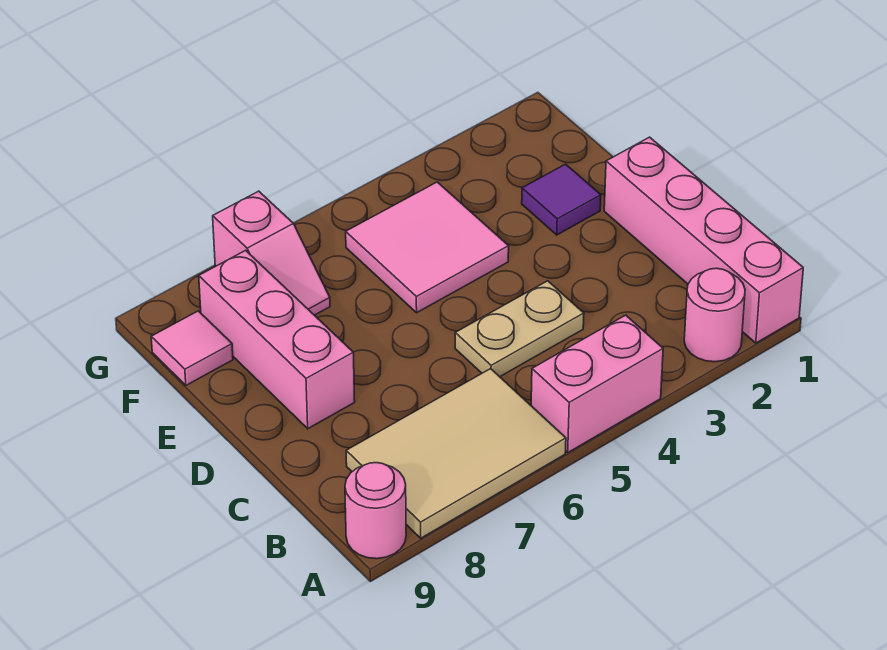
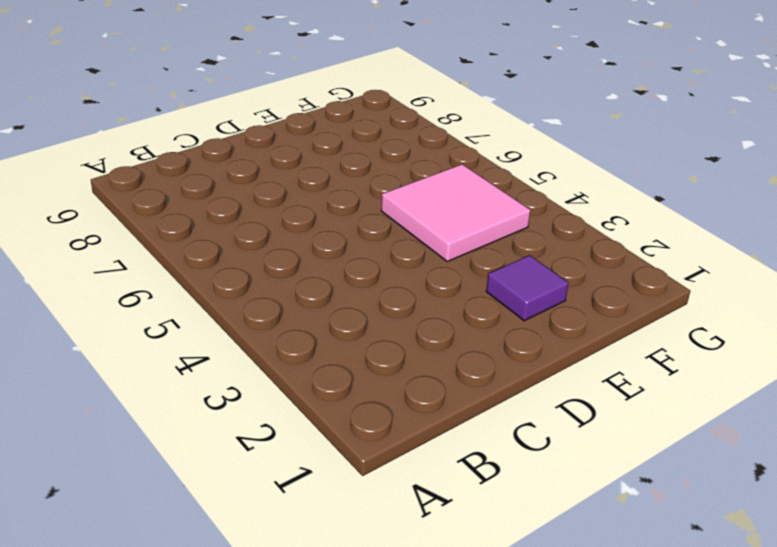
none -> pink 1x4 brick [604,137,803,343]
none -> pink 1x1 round brick [684,268,745,362]

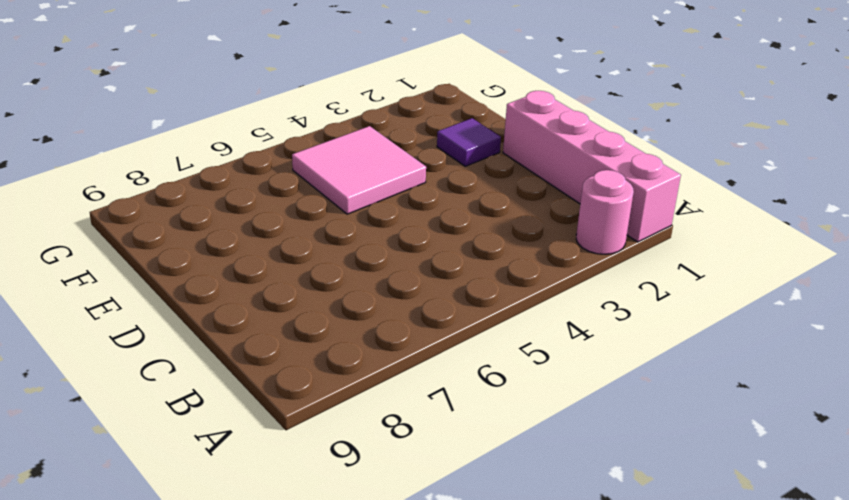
none -> pink 1x2 brick [531,315,663,453]
none -> tan 2x3 tile [346,369,566,538]

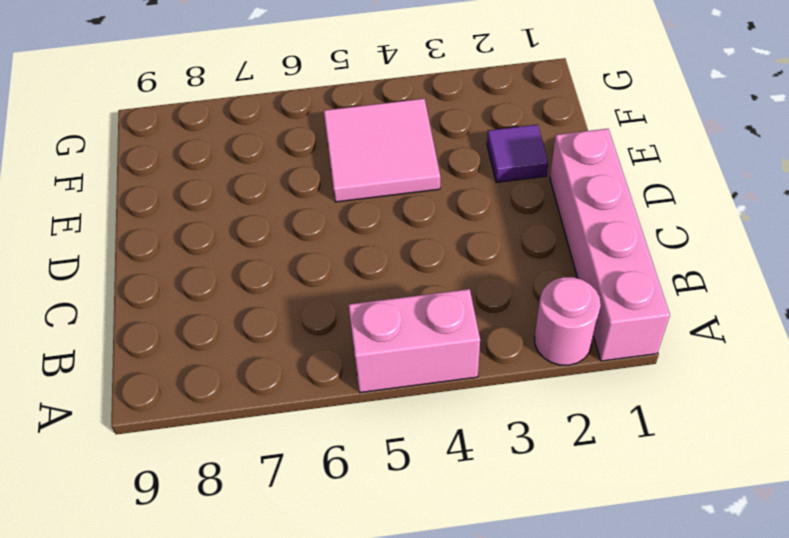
none -> tan 2x3 tile [346,369,566,538]
none -> pink 1x1 round brick [345,463,406,559]

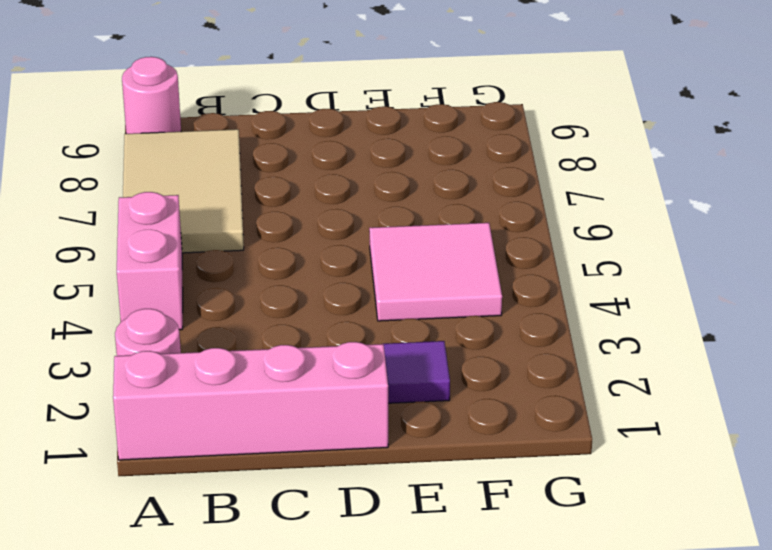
none -> tan 1x2 plate [455,281,584,377]
none -> pink 1x3 brick [199,250,355,429]

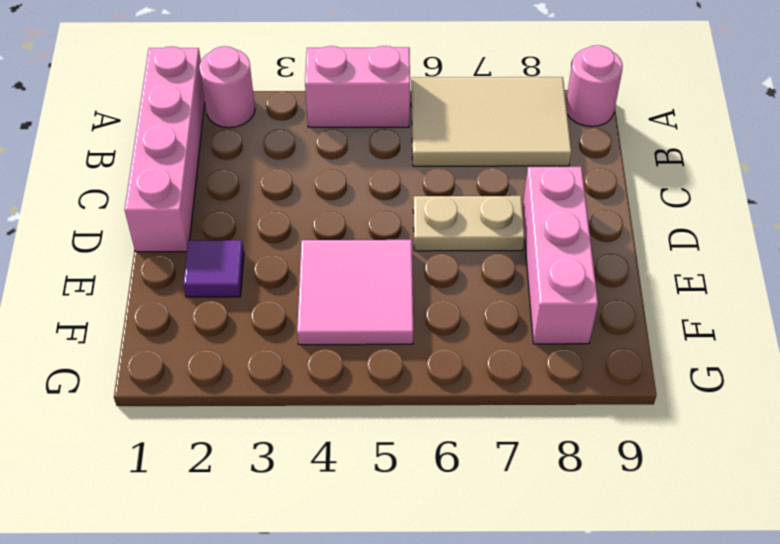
tan 1x2 plate [413,196,525,251] -> tan 1x2 plate moved to [455,281,584,377]
none -> pink 1x2 slope [213,191,330,315]
none -> pink 1x1 tile [151,311,233,385]

